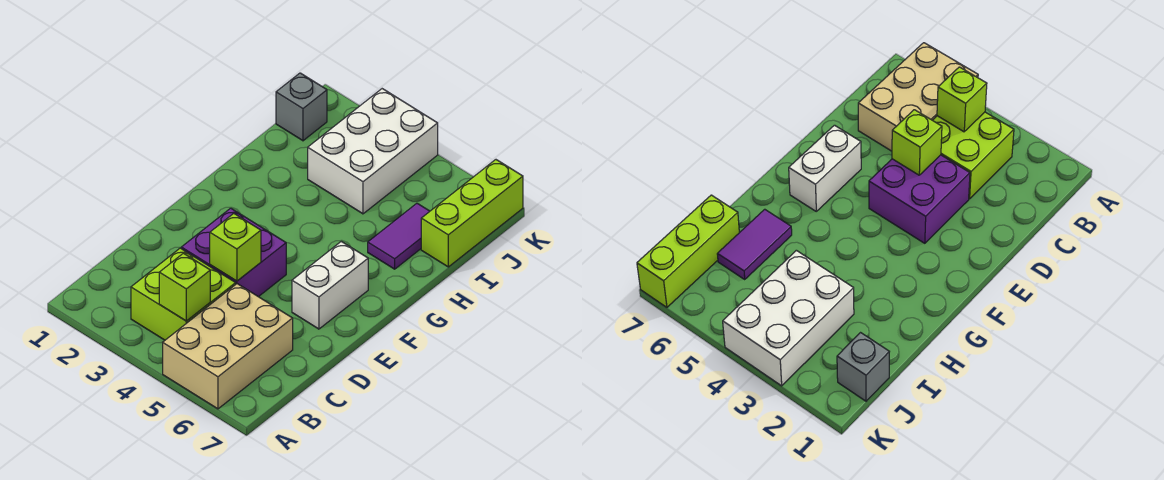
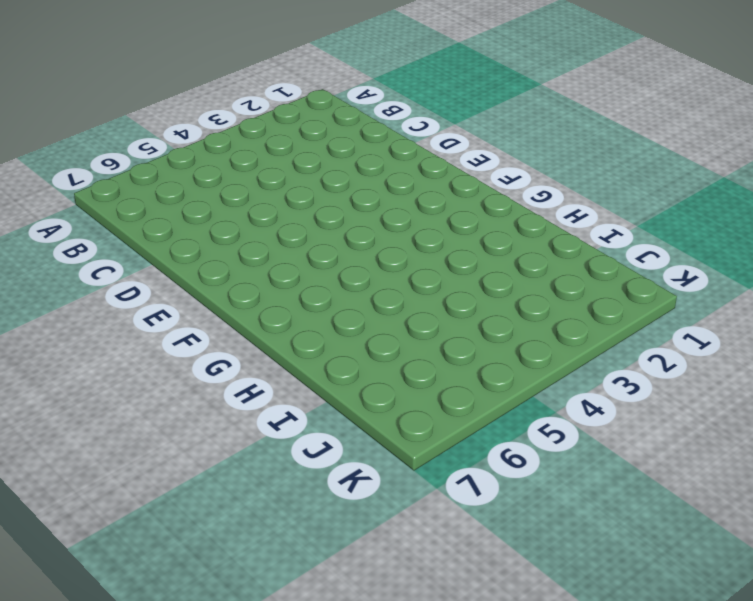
none -> tan 2x3 brick [163,284,293,409]
none -> lime 2x2 brick [131,248,236,340]

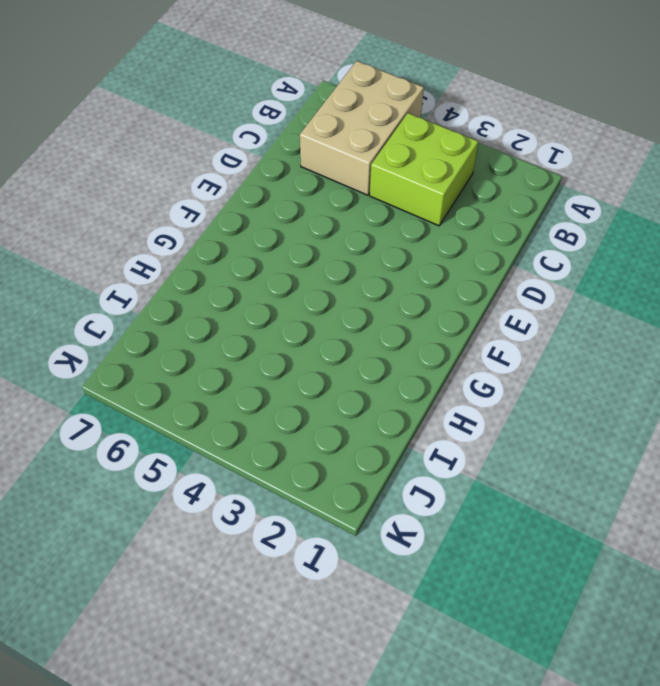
none -> purple 2x2 brick [181,208,286,297]
none -> white 1x2 brick [292,241,368,329]

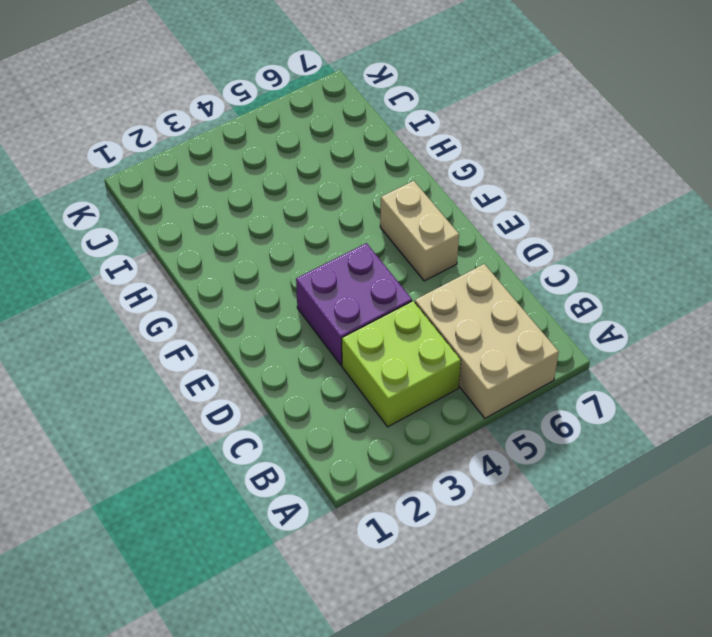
tan 1x2 brick [380,181,459,281] -> white 1x2 brick [292,241,368,329]
none -> purple 1x2 tile [368,203,430,269]
none -> white 2x3 brick [308,89,438,214]

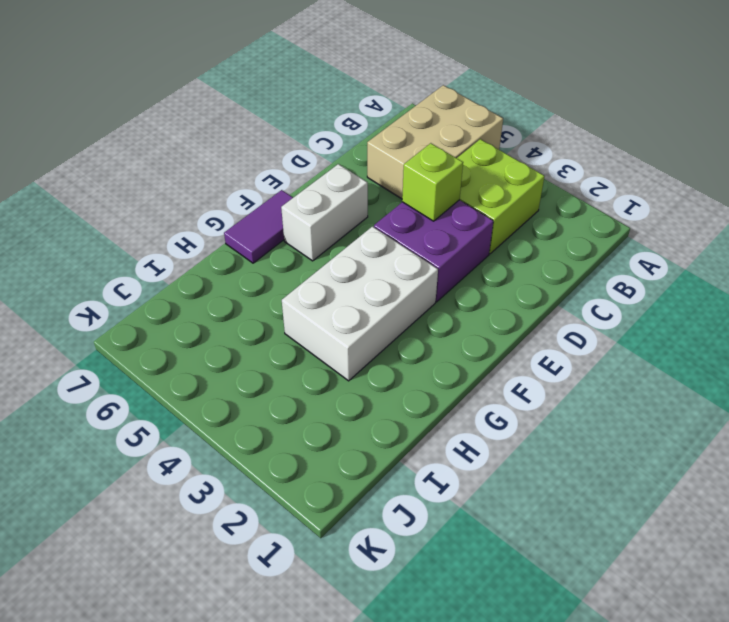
white 2x3 brick [282,227,438,381] -> white 2x3 brick moved to [308,89,438,214]
purple 1x2 tile [224,190,293,263] -> purple 1x2 tile moved to [368,203,430,269]
none -> lime 1x3 brick [421,160,523,267]
none -> grey 1x1 brick [276,73,327,141]

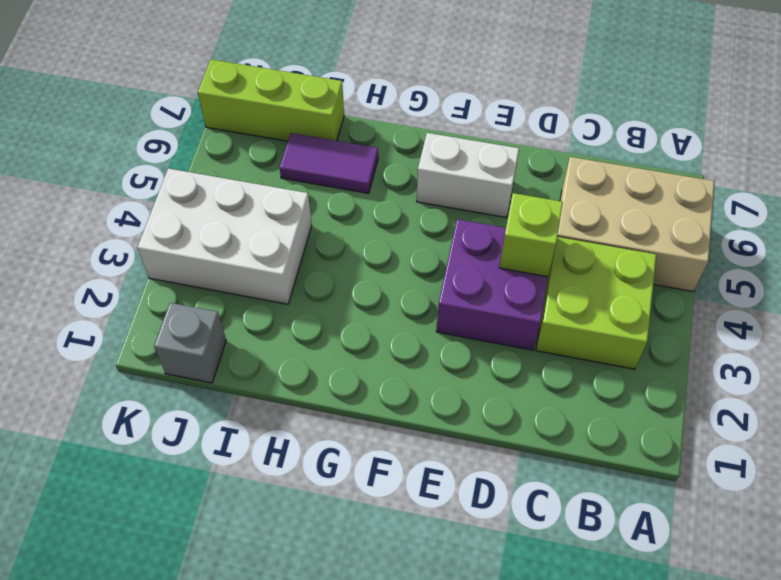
none -> lime 1x1 brick [159,253,210,321]

